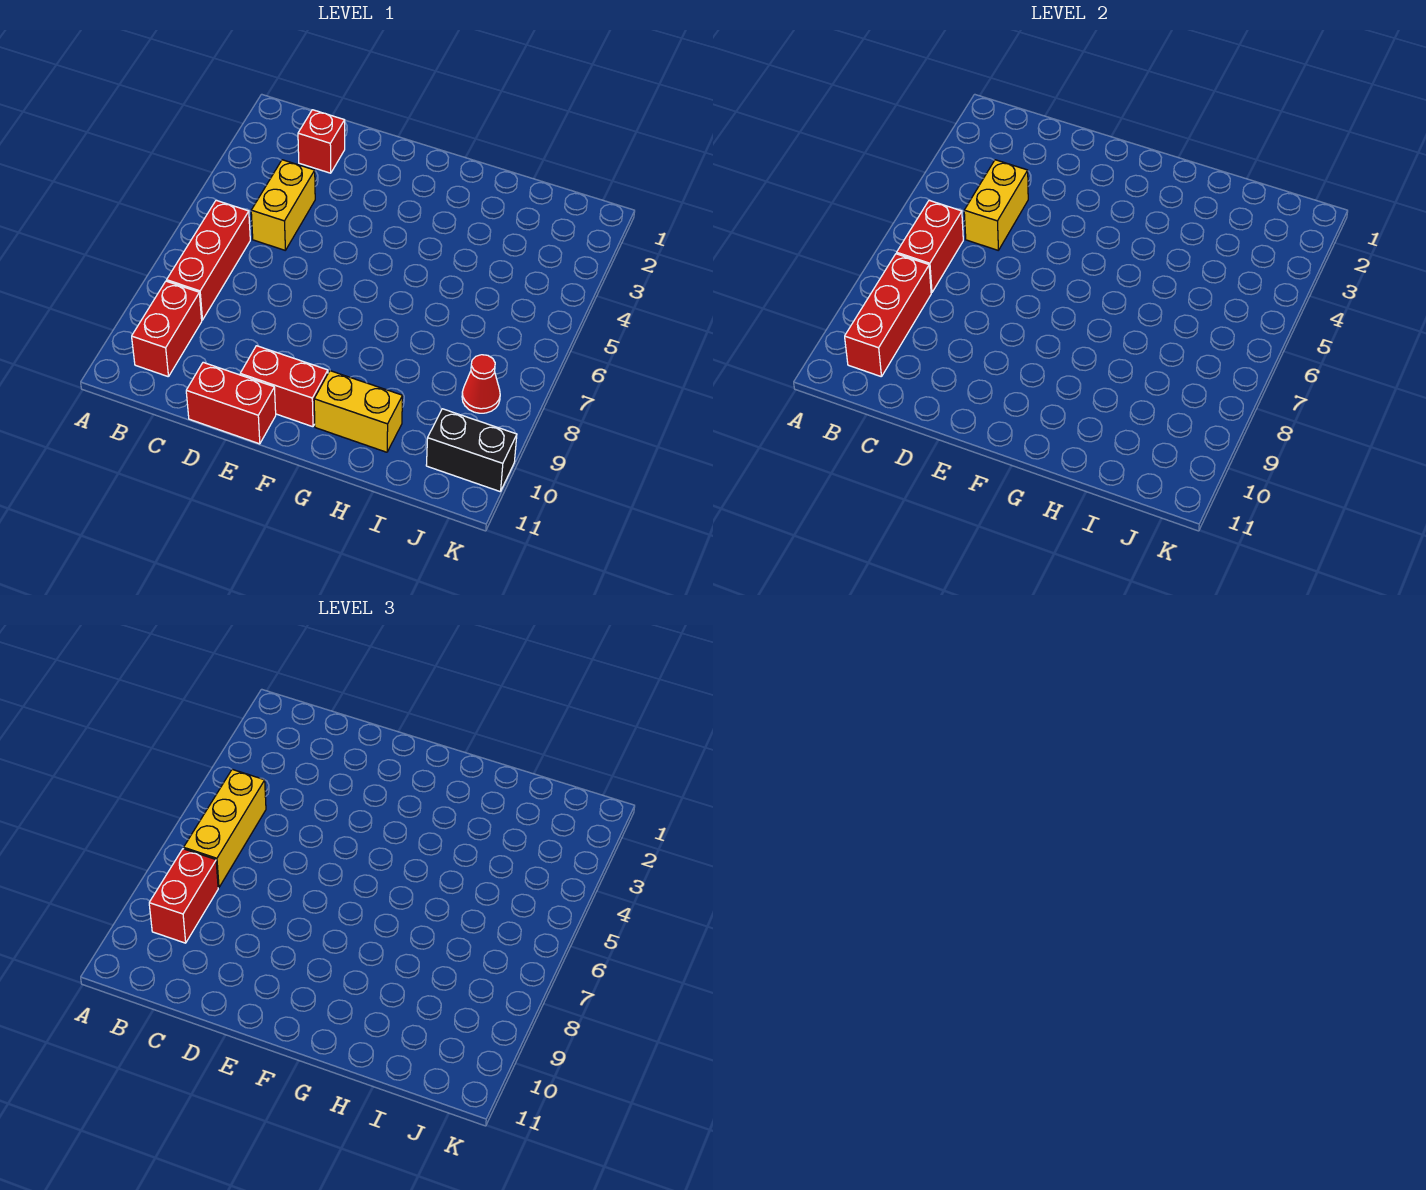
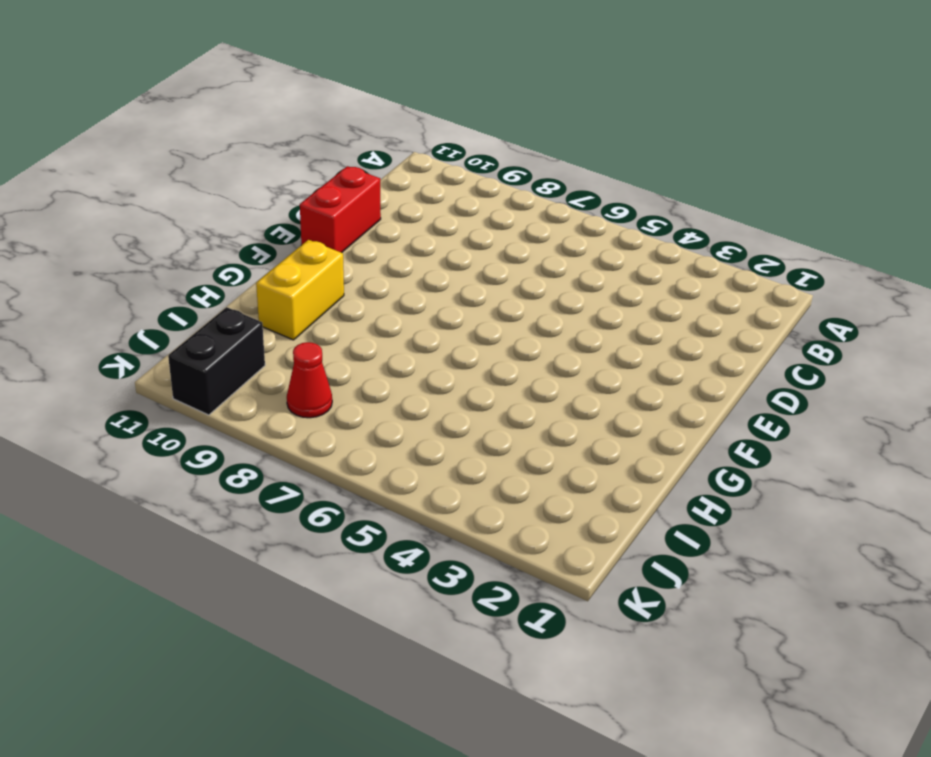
none -> red 1x3 brick [167,200,250,320]
none -> red 1x2 brick [132,281,202,377]
none -> red 1x1 brick [298,110,345,173]

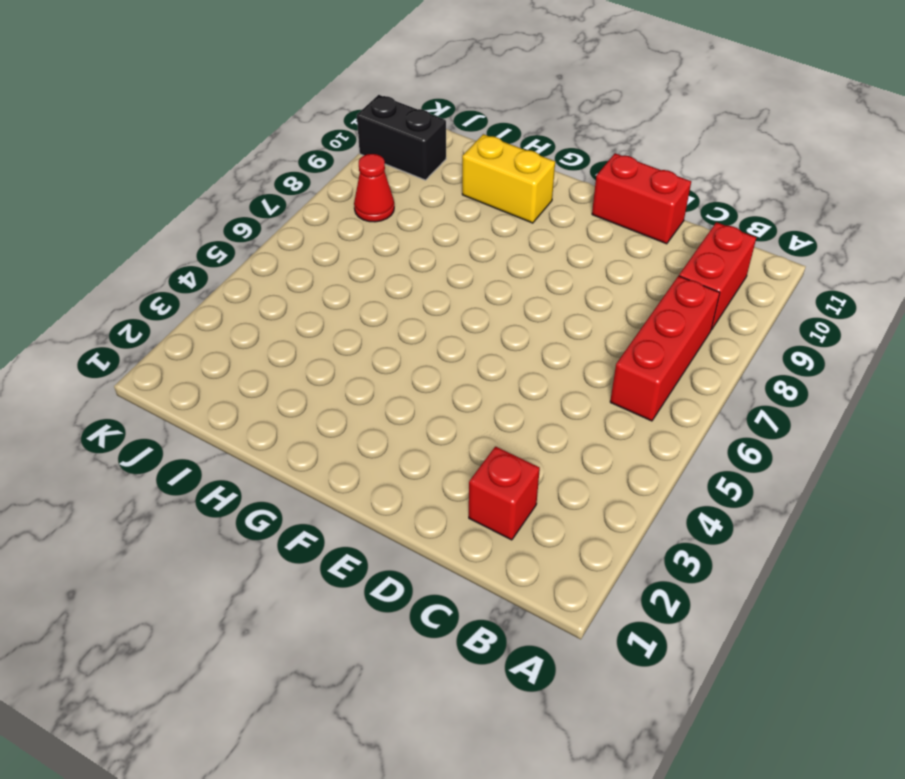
none -> yellow 1x2 brick [251,160,315,250]
none -> red 1x2 brick [240,346,328,427]
none -> red 1x2 brick [897,200,963,293]

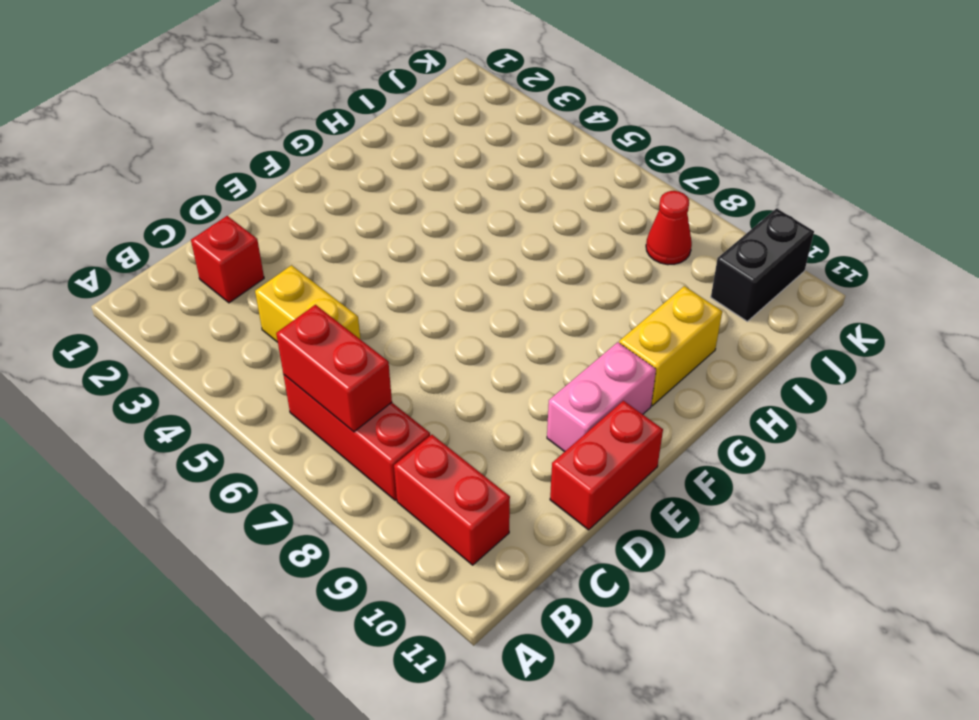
pink 1x2 brick [547,342,656,452] -> red 1x2 brick [240,346,328,427]
none -> red 1x3 brick [845,254,931,377]
none -> yellow 1x2 brick [964,160,1028,250]
none -> yellow 1x3 brick [184,769,266,888]

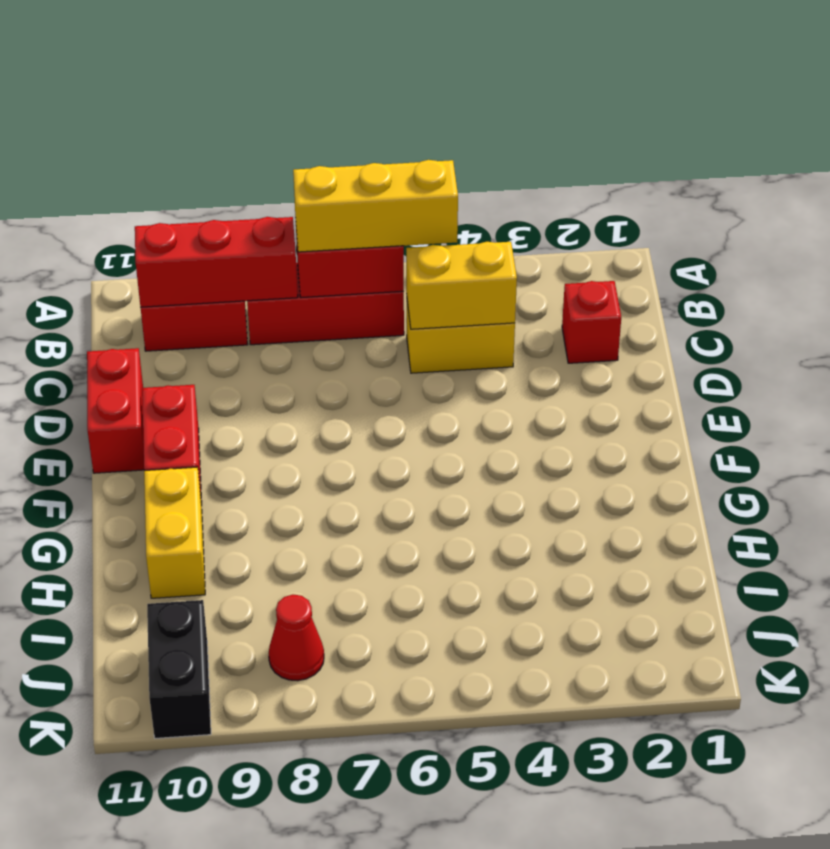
none -> red 1x2 brick [149,849,218,943]

